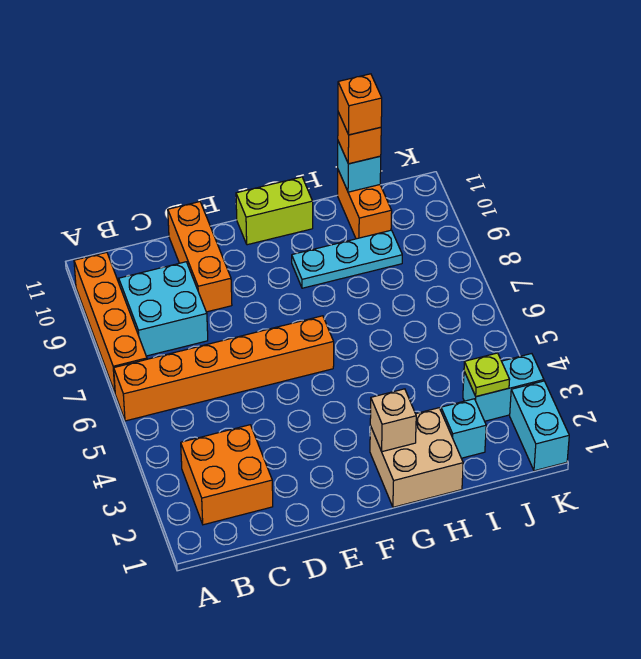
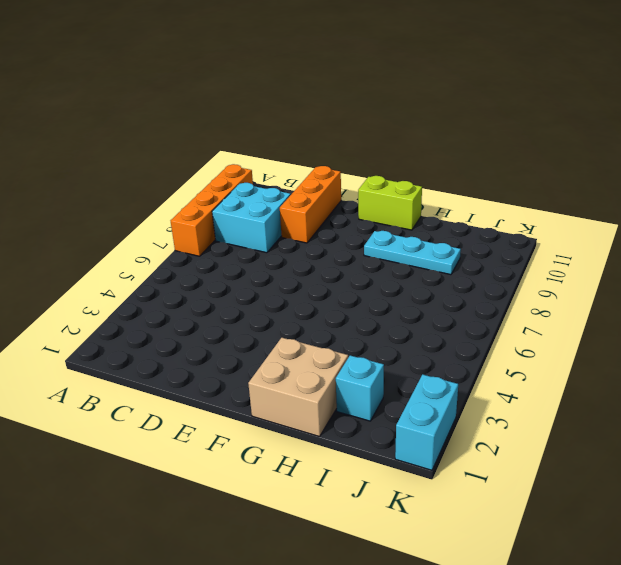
none -> orange 1x6 brick [114,316,334,421]
none -> orange 2x2 brick [181,425,273,525]
none -> orange 1x2 brick [338,170,392,239]

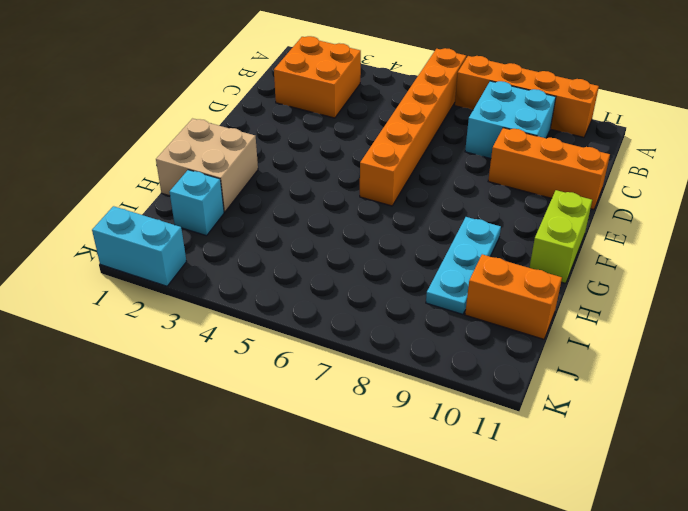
none -> cyan 1x2 brick [463,354,544,421]
none -> tan 1x1 brick [370,389,416,452]
none -> cyan 1x1 brick [338,141,381,192]

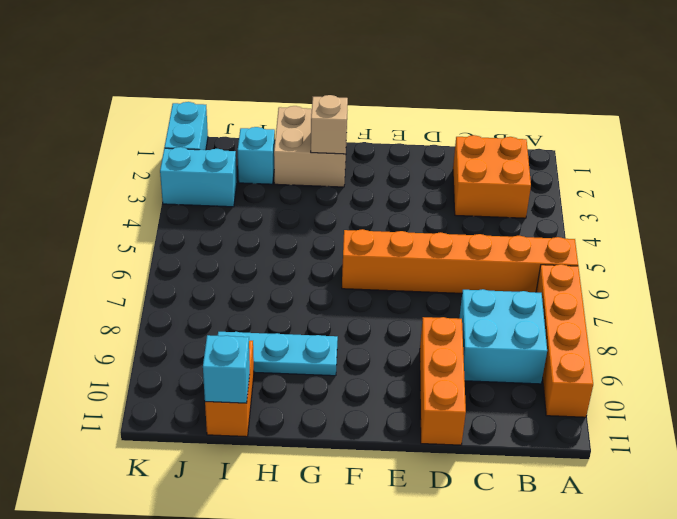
none -> lime 1x2 brick [236,177,313,245]
none -> lime 1x1 plate [464,353,510,397]
none -> orange 1x1 brick [338,112,381,164]

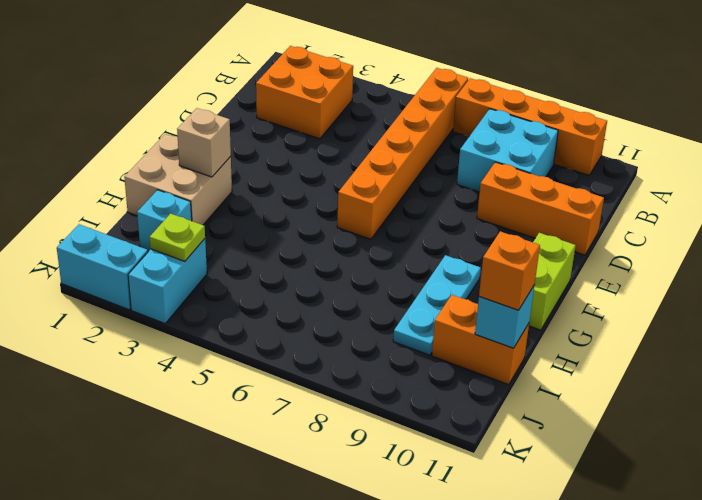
none -> orange 1x1 brick [338,74,382,135]

